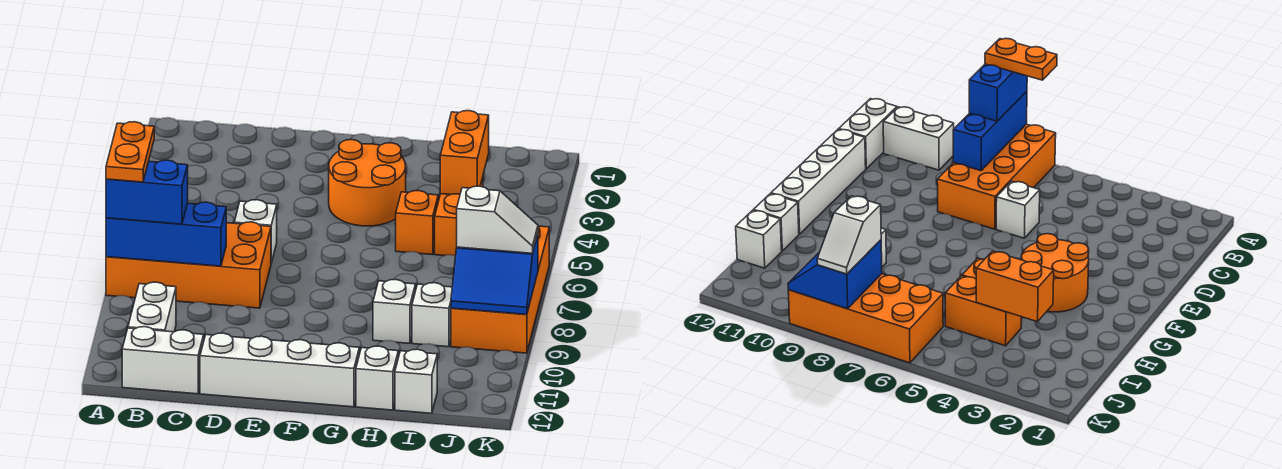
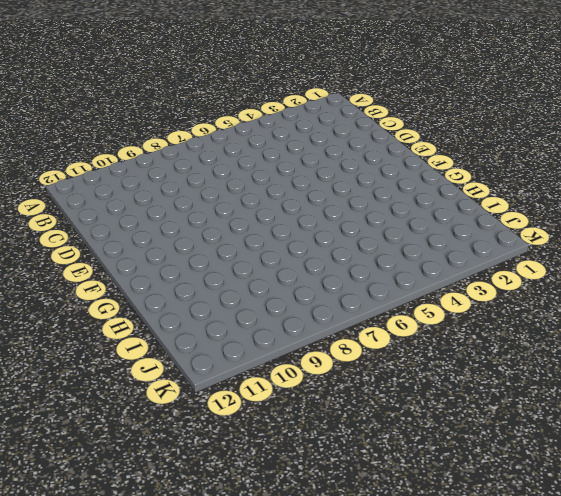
none -> orange 2x4 brick [106,222,271,308]
none -> white 1x2 brick [128,282,176,332]
none -> white 1x2 brick [122,327,204,394]

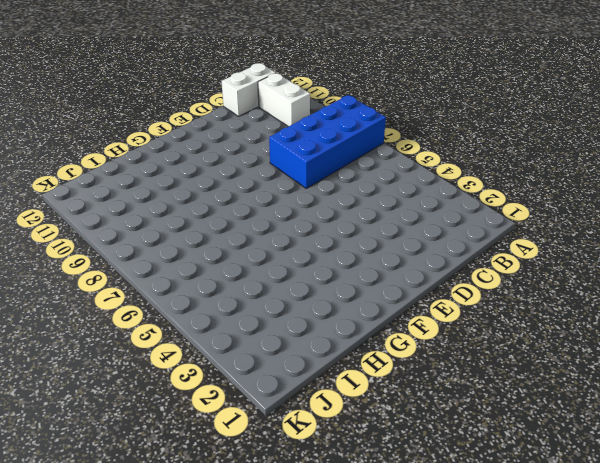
blue 2x4 brick [269,95,386,188] -> orange 2x4 brick [106,222,271,308]
none -> white 1x1 brick [234,200,277,263]
none -> white 1x4 brick [200,333,359,407]
none -> orange 2x2 round brick [329,140,406,226]

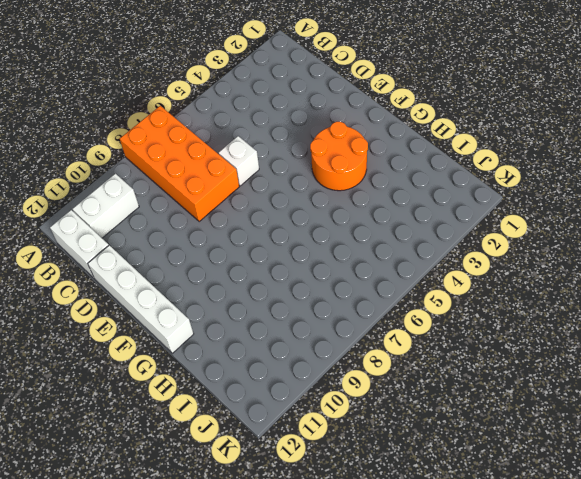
none -> orange 1x1 brick [396,191,438,255]
none -> white 1x1 brick [373,280,415,343]
none -> white 1x1 brick [356,346,398,410]

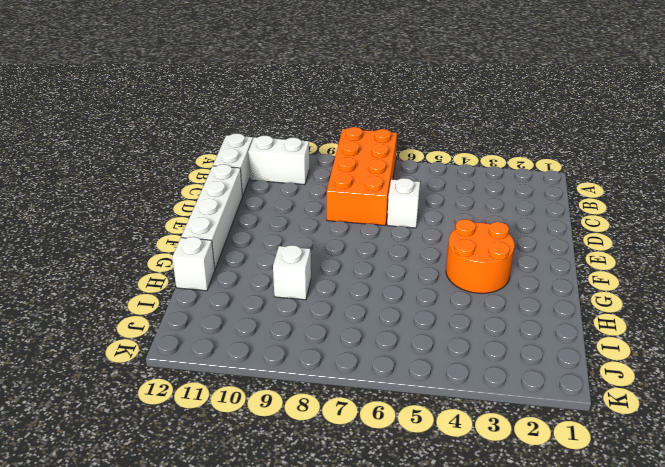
none -> orange 1x1 brick [396,191,438,255]
none -> orange 1x2 brick [435,177,483,256]
none -> white 1x1 brick [412,283,452,347]

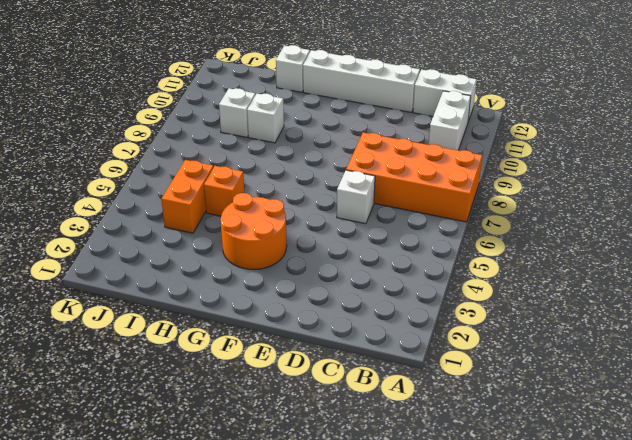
none -> white 1x1 brick [395,349,437,413]
none -> orange 2x4 brick [451,226,549,353]
none -> blue 1x3 brick [106,202,226,266]

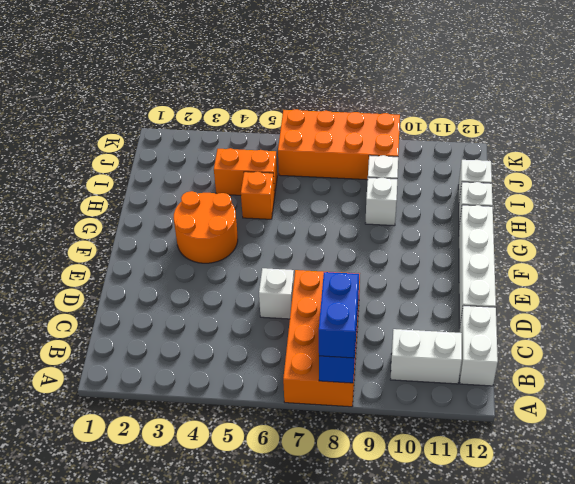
none -> orange 1x2 brick [440,111,489,195]
none -> blue 2x2 slope [451,234,538,314]
none -> white 1x2 slope [457,186,538,253]

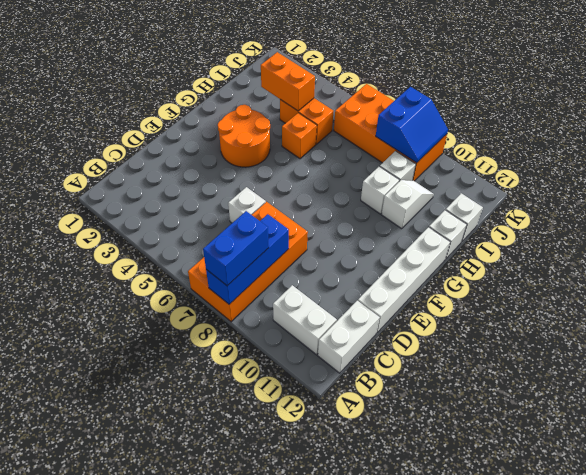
white 1x2 slope [382,180,434,229] -> white 1x2 slope moved to [457,186,538,253]
none -> orange 1x2 plate [106,122,154,182]

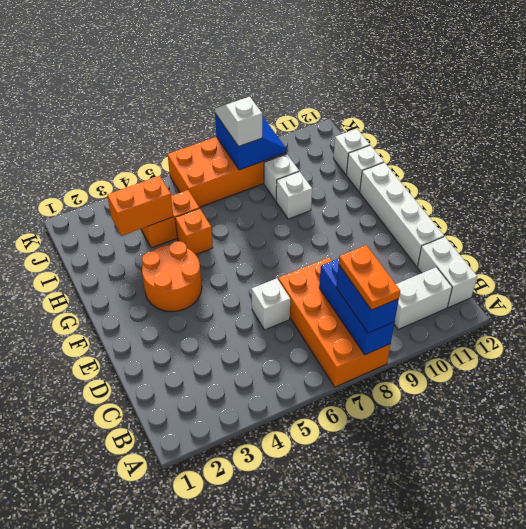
orange 1x2 plate [339,245,400,310] -> orange 1x2 plate turned to [106,122,154,182]

